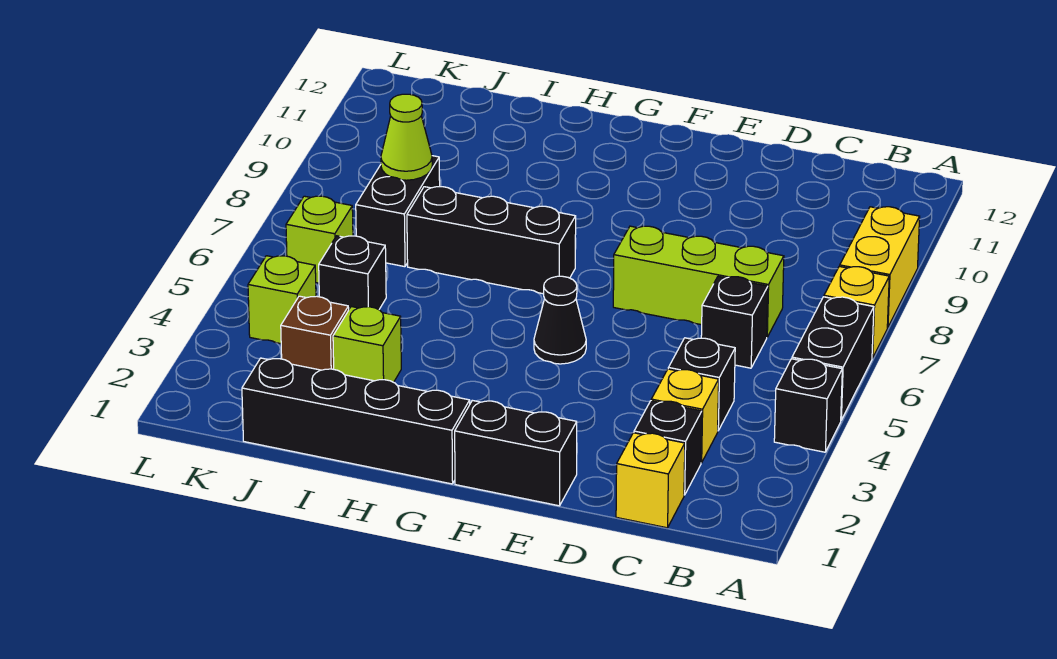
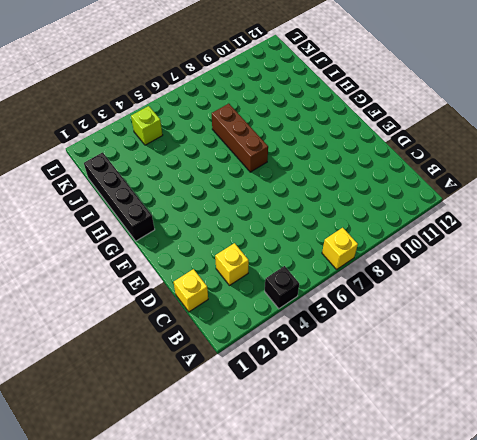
brown 1x3 brick [212,104,268,172] -> black 1x3 brick [407,187,576,294]
none -> black 1x2 brick [792,297,874,420]
none -> yellow 1x2 brick [840,207,920,327]
none -> black 1x1 brick [634,401,702,495]

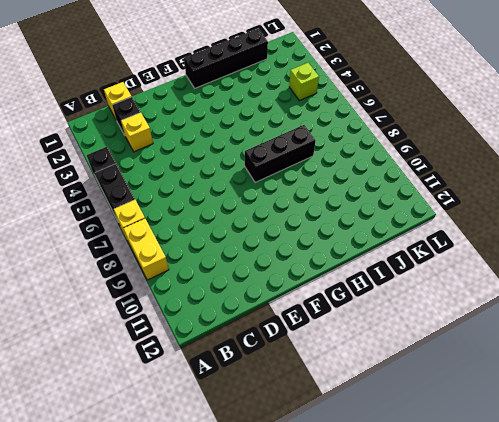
none -> black 1x1 brick [668,338,735,430]
none -> black 1x1 brick [701,276,768,368]
none -> lime 1x3 brick [613,226,784,337]

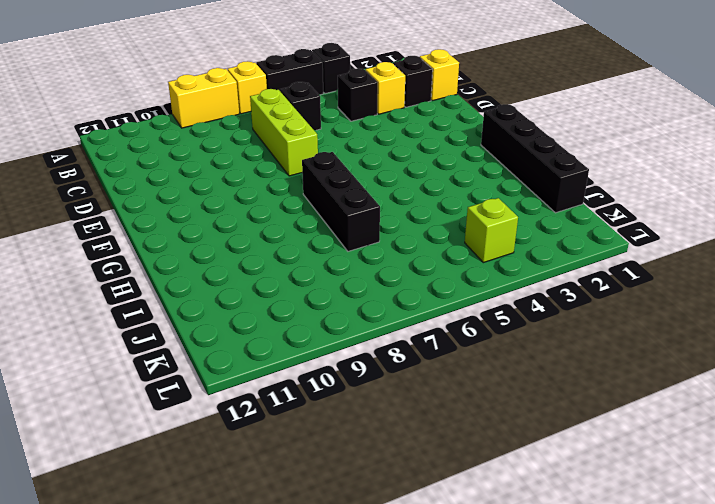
none -> black 1x2 brick [455,400,577,506]
none -> black 1x1 cone [534,276,586,364]
none -> lime 1x1 brick [333,307,401,382]

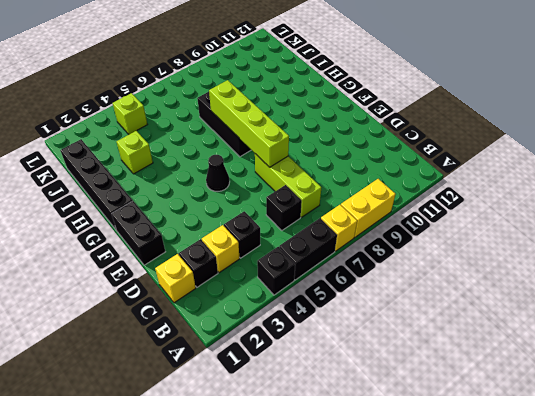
lime 1x4 brick [209,80,289,167] -> none
none -> brown 1x1 brick [281,296,349,370]
none -> black 1x1 brick [319,236,386,310]
none -> black 1x2 brick [356,156,440,267]

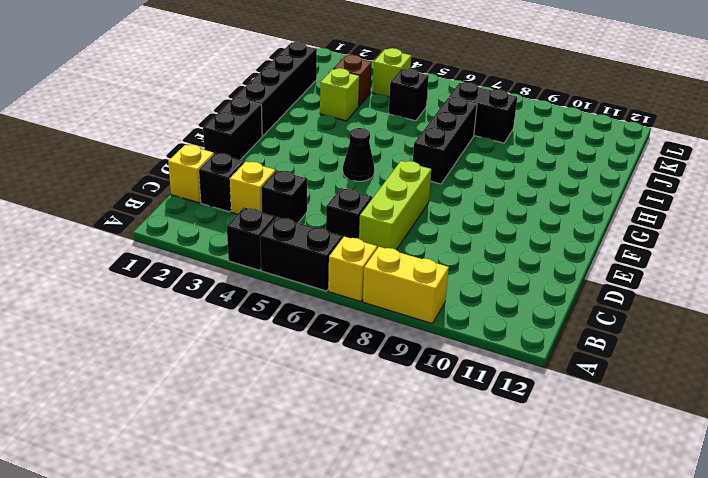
none -> lime 1x1 brick [286,196,353,283]
none -> lime 1x1 cone [381,94,432,180]

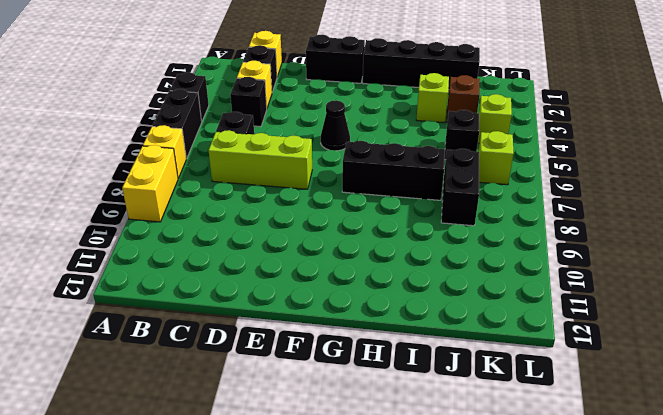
none -> lime 1x1 cone [381,94,432,180]

